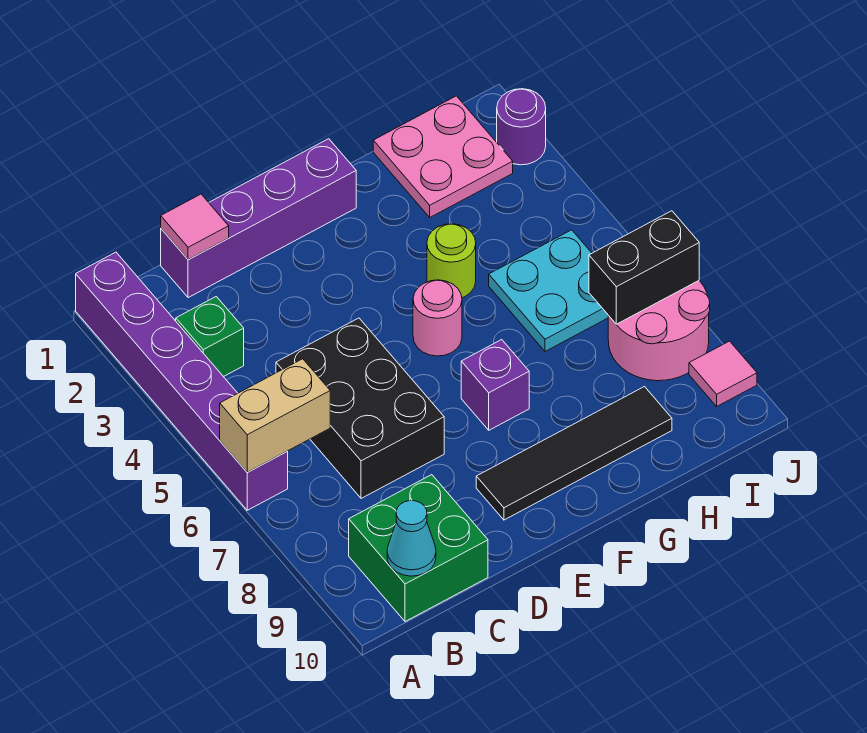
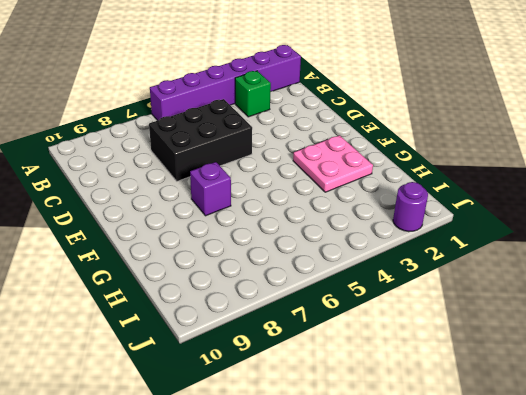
pink 2x2 plate [293,135,373,192] -> pink 2x2 plate moved to [373,96,513,217]
none -> green 2x2 brick [349,475,488,622]
none -> purple 1x4 brick [161,139,356,298]
none -> black 1x4 tile [476,387,672,520]

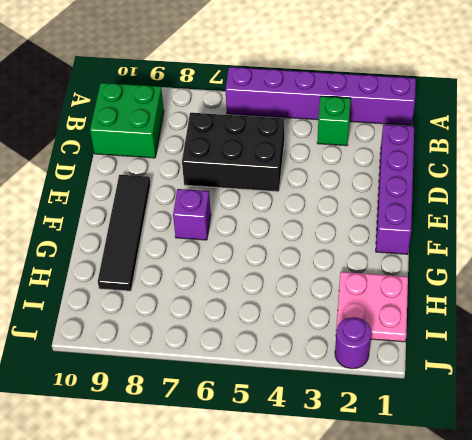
none -> pink 1x1 round brick [413,280,462,356]
none -> lime 1x1 round brick [427,224,476,298]
none -> cyan 2x2 plate [489,230,608,351]

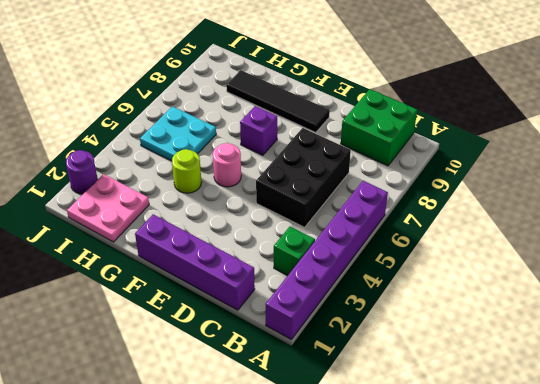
none -> pink 2x2 round brick [608,281,710,381]
none -> pink 1x1 tile [689,341,757,406]
none -> tan 1x2 brick [220,359,330,472]

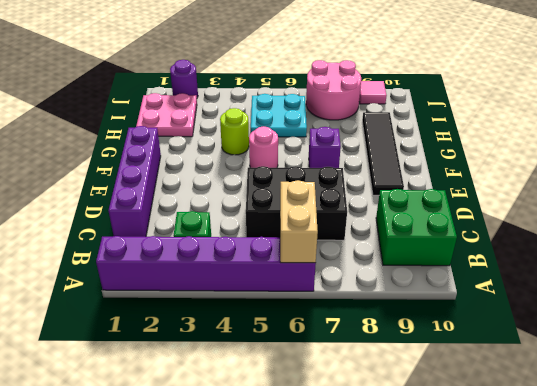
none -> cyan 1x1 cone [387,501,436,576]
none -> pink 1x1 tile [161,194,229,260]
none -> black 1x2 brick [589,211,699,324]

